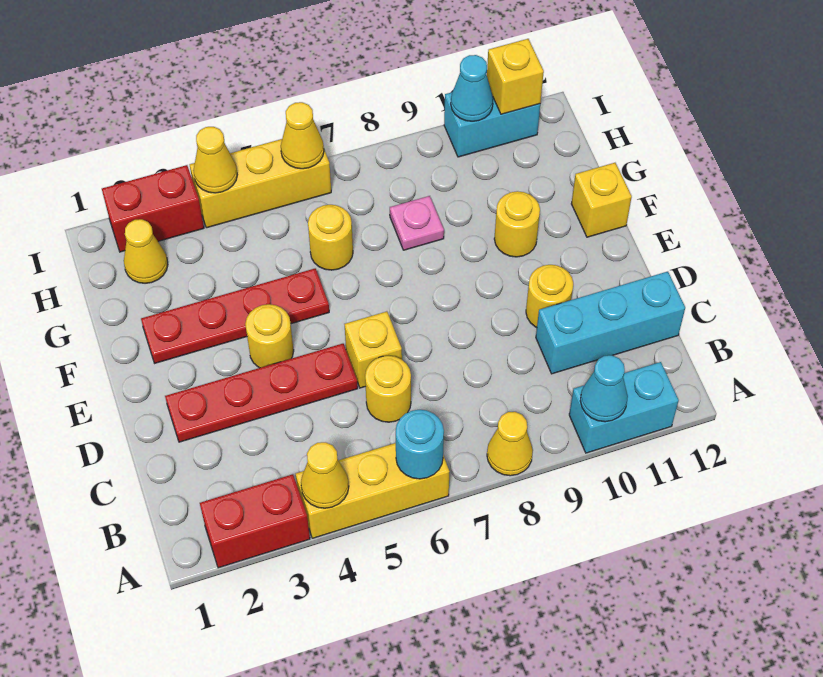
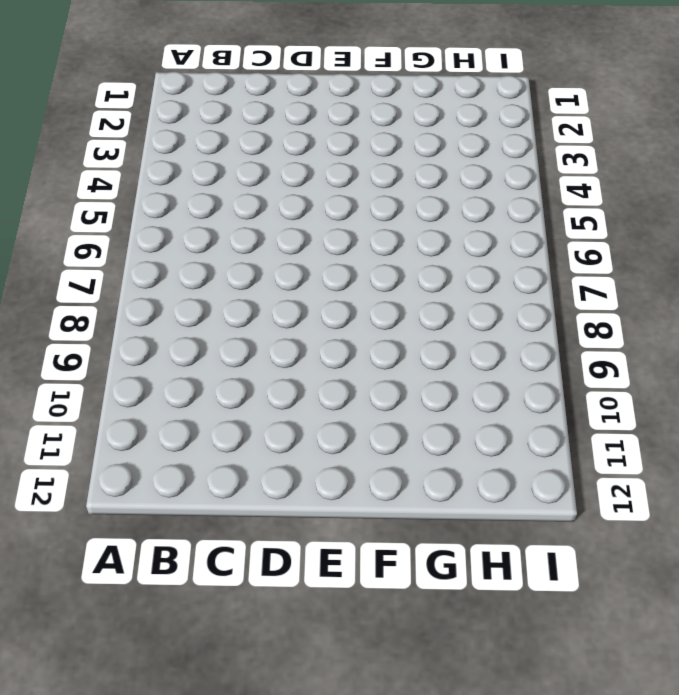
none -> red 1x2 brick [200,474,310,568]
none -> yellow 1x3 brick [296,443,450,538]
none -> yellow 1x1 cone [487,412,533,476]

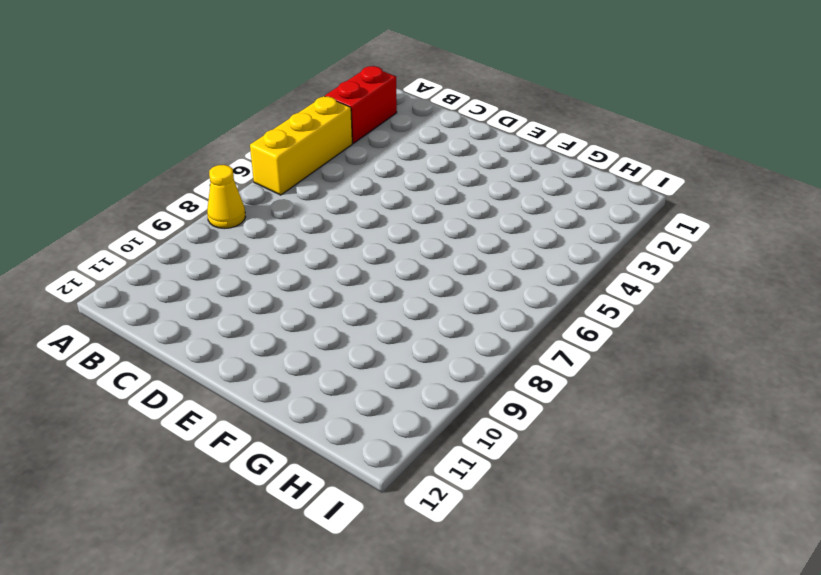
none -> cyan 1x2 brick [569,362,679,453]
none -> yellow 1x1 round brick [365,356,411,422]
none -> cyan 1x3 brick [536,272,685,374]

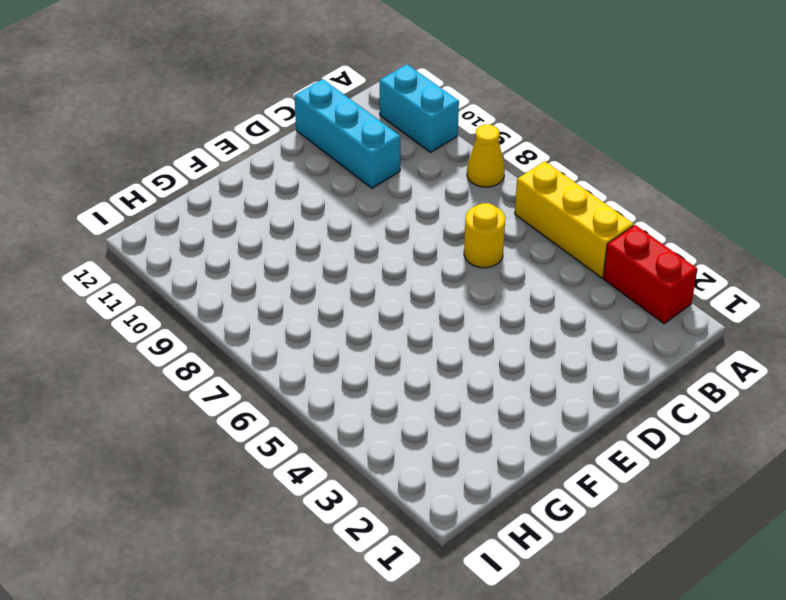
none -> red 1x4 plate [165,344,358,442]
none -> yellow 1x1 brick [345,311,402,388]
none -> yellow 1x1 round brick [526,265,573,328]

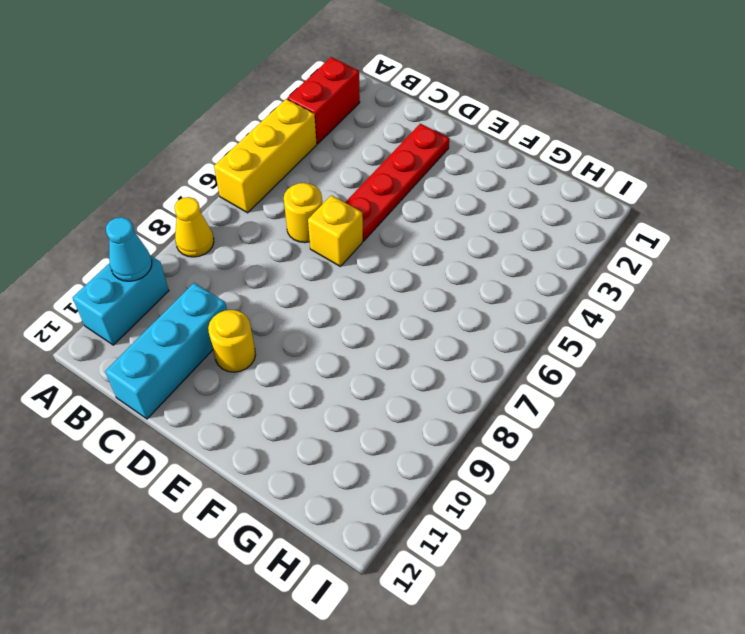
none -> yellow 1x1 round brick [245,304,294,368]
none -> red 1x4 plate [141,268,329,363]
none -> yellow 1x1 round brick [494,191,540,257]

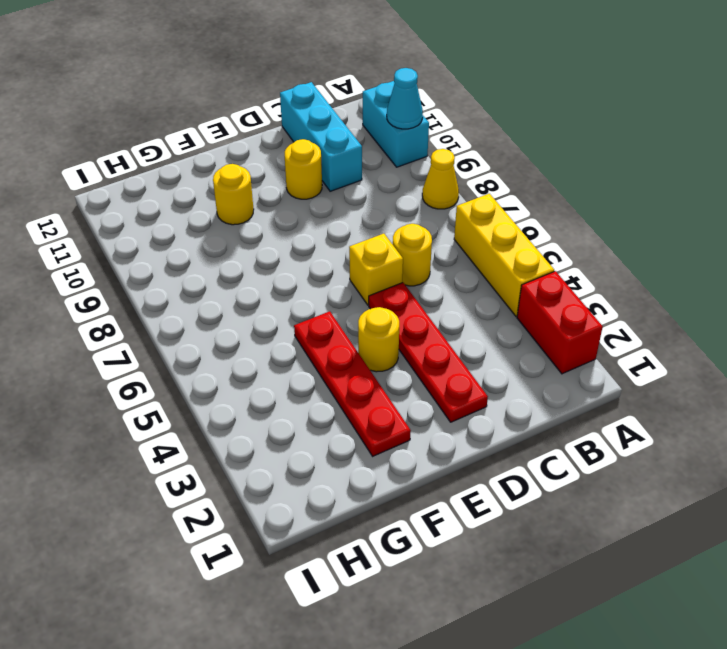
none -> yellow 1x1 brick [571,163,632,237]
none -> yellow 1x1 round brick [308,205,353,270]
none -> pink 1x1 plate [390,196,444,250]

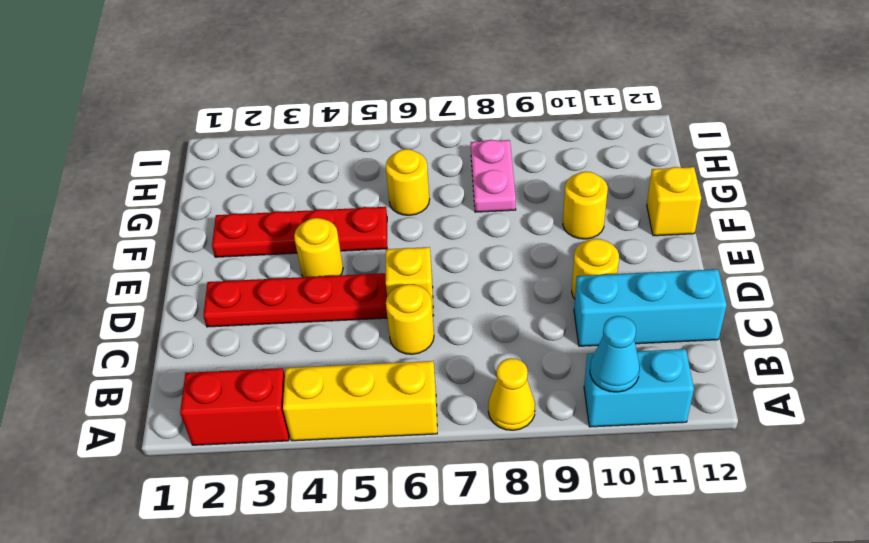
pink 1x2 plate [471,140,516,212] -> pink 1x1 plate [390,196,444,250]
none -> yellow 1x1 cone [124,219,168,283]
none -> red 1x2 brick [102,165,204,252]
none -> yellow 1x3 brick [190,139,331,228]

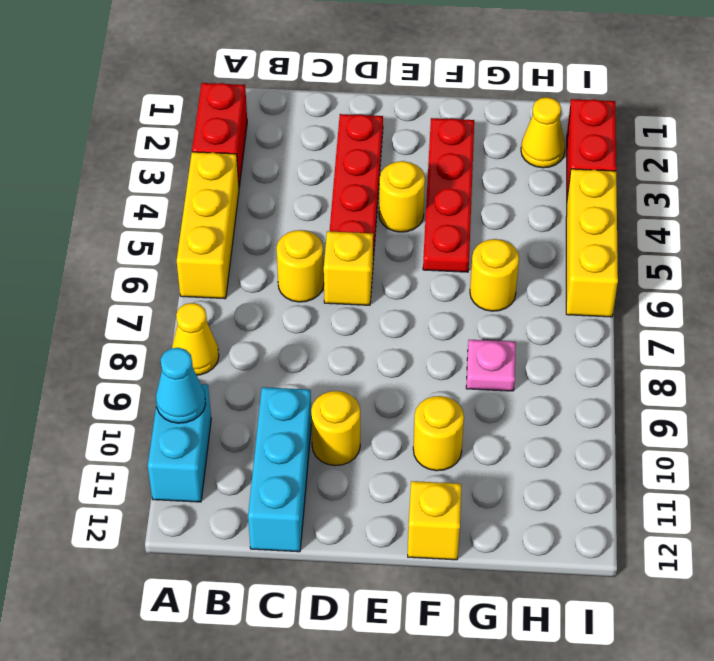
none -> cyan 1x2 brick [444,92,540,157]
none -> yellow 1x1 cone [301,442,349,508]
none -> cyan 1x1 round brick [396,410,444,479]

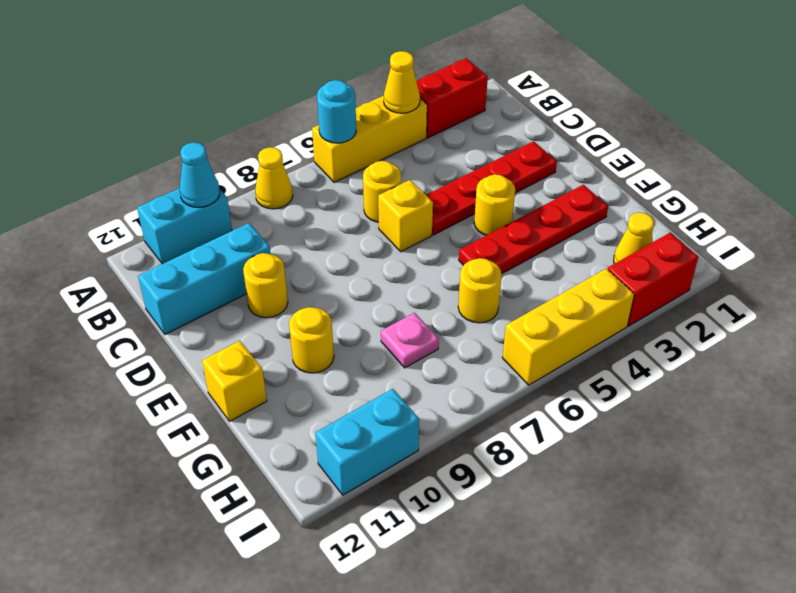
none -> yellow 1x1 cone [193,127,237,193]
none -> yellow 1x1 cone [281,102,324,169]
none -> cyan 1x1 cone [451,55,493,121]

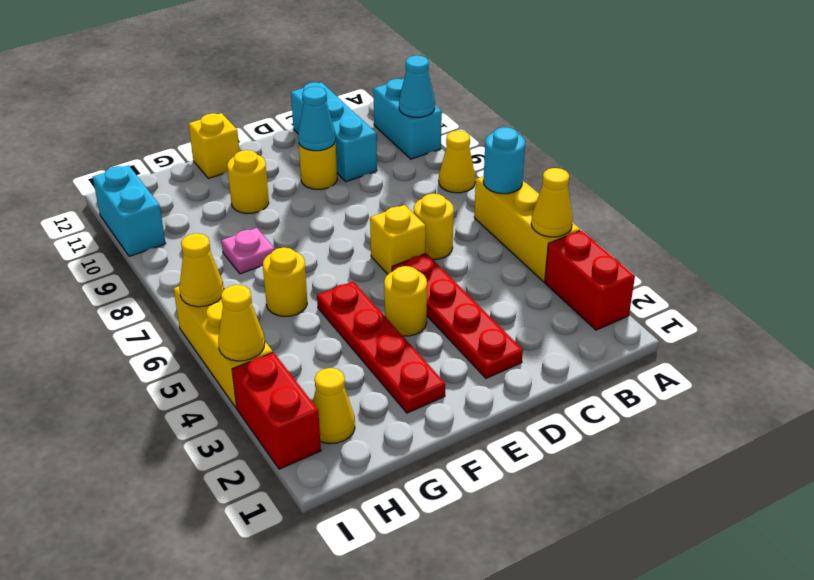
cyan 1x1 cone [298,87,336,151] -> cyan 1x1 cone moved to [451,55,493,121]
none -> yellow 1x1 brick [487,39,544,114]

